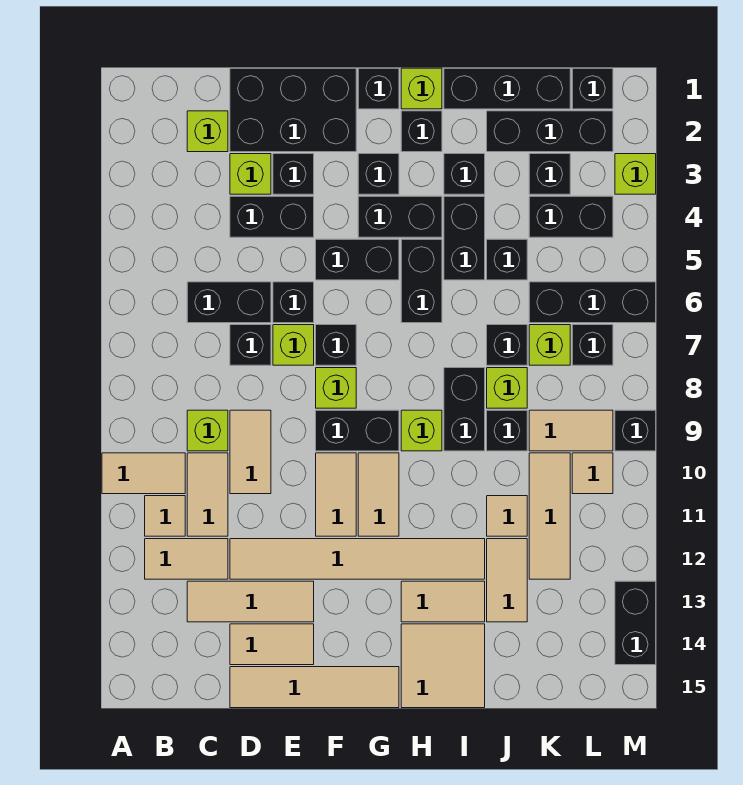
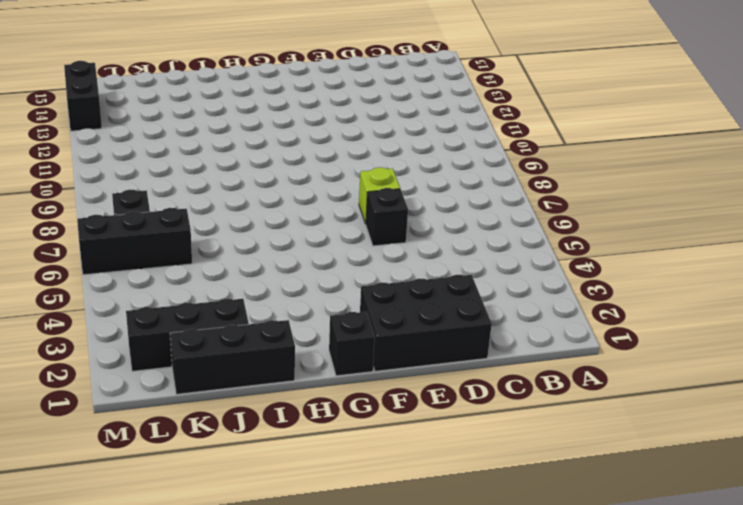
none -> tan 1x2 tile [102,453,185,494]
none -> tan 1x1 tile [145,496,185,536]
none -> tan 1x2 tile [145,539,228,579]
none -> lime 1x1 brick [187,111,228,152]

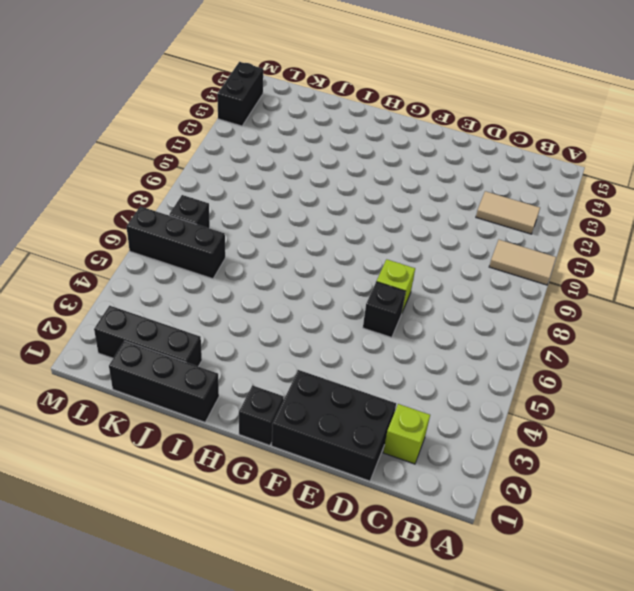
none -> tan 1x1 tile [145,496,185,536]
none -> black 1x2 brick [187,282,271,323]
none -> lime 1x1 brick [187,410,228,451]
none -> tan 1x2 tile [187,453,228,536]

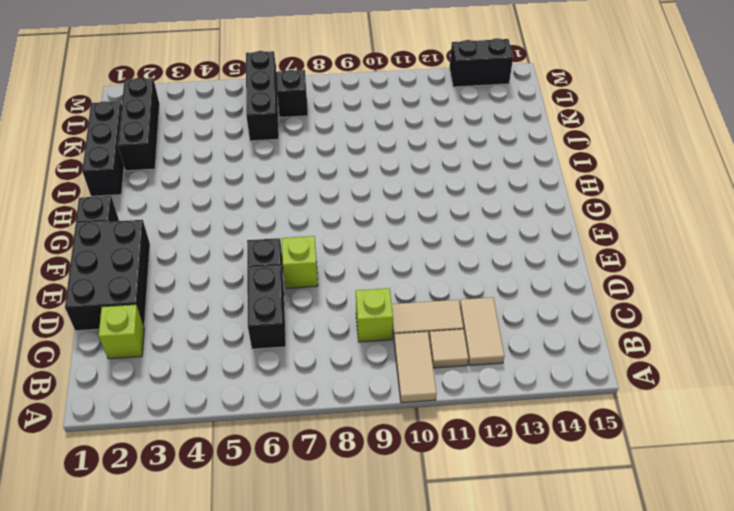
none -> tan 1x3 tile [187,581,314,622]
none -> lime 1x1 brick [230,154,271,194]
none -> black 1x2 brick [230,196,314,237]
none -> black 1x1 brick [230,325,271,365]

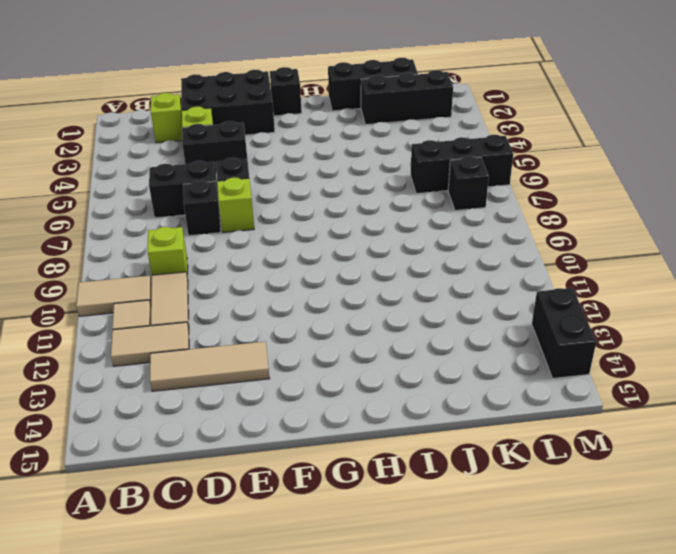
none -> tan 1x2 tile [230,410,271,494]
none -> tan 1x6 tile [230,539,485,579]
none -> tan 1x2 tile [230,624,314,665]
none -> tan 1x4 tile [230,667,399,708]

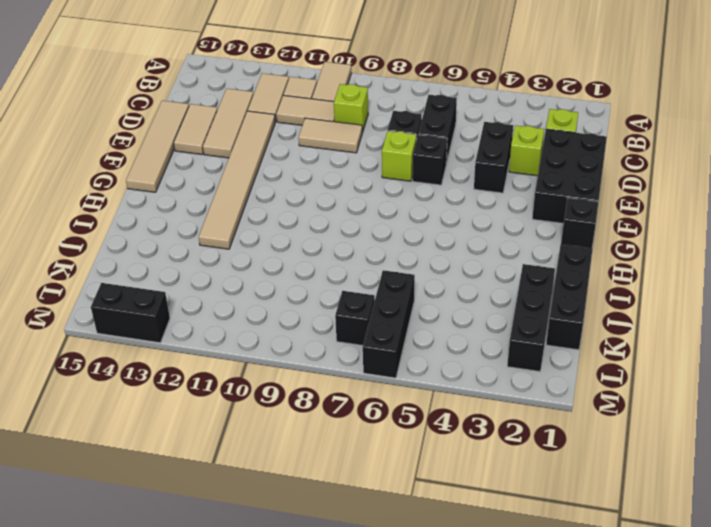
none -> black 1x1 brick [273,154,314,194]
none -> black 1x2 brick [316,239,399,280]
none -> black 1x1 brick [316,325,356,365]
none -> lime 1x1 brick [316,368,356,408]

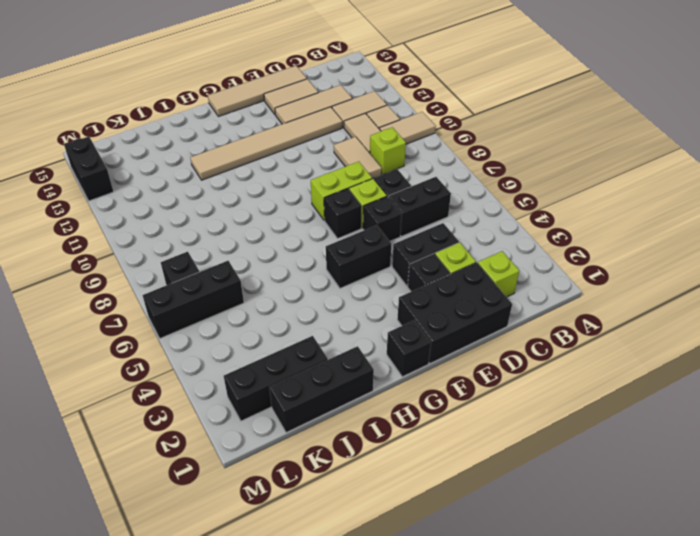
lime 1x2 brick [311,162,372,220] -> lime 1x1 brick [316,368,356,408]
none -> black 1x2 brick [316,410,399,451]
none -> tan 1x2 tile [316,453,356,536]
none -> black 1x1 brick [358,154,399,194]
none -> black 1x2 brick [358,196,442,237]

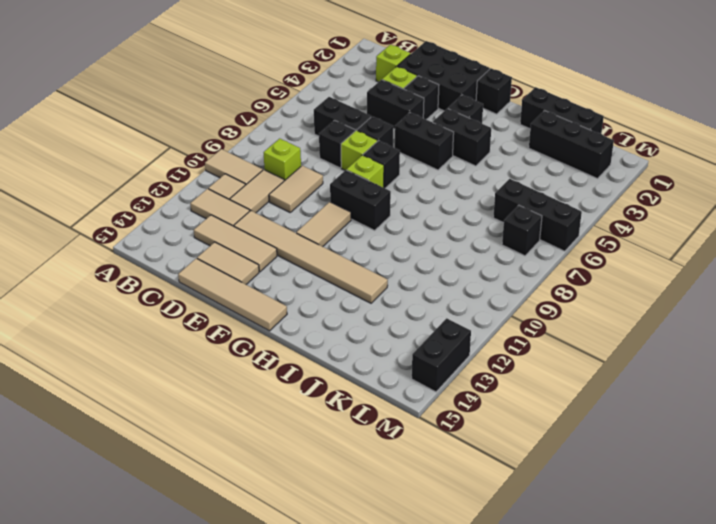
none -> tan 1x2 tile [358,453,399,536]
none -> lime 1x1 brick [401,68,442,109]
none -> black 1x1 brick [401,111,442,152]
none -> black 1x2 brick [401,239,442,323]

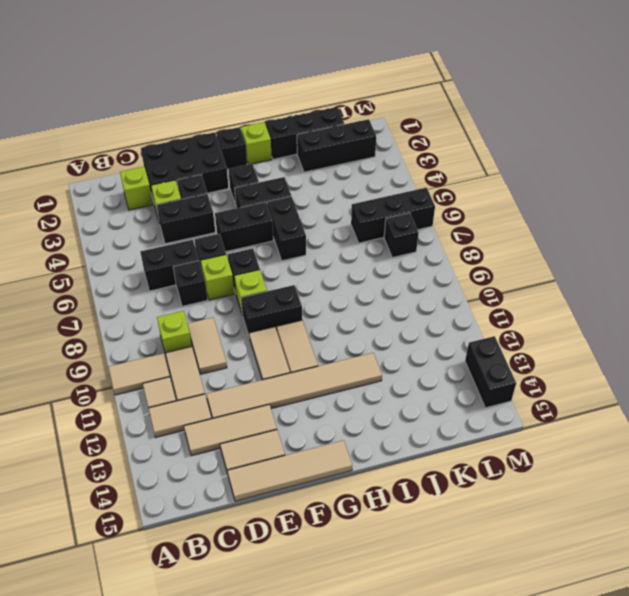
none -> black 1x1 brick [401,111,442,152]
none -> lime 1x1 brick [401,410,442,451]
none -> tan 1x2 tile [401,581,485,622]
none -> tan 2x2 tile [401,624,485,708]

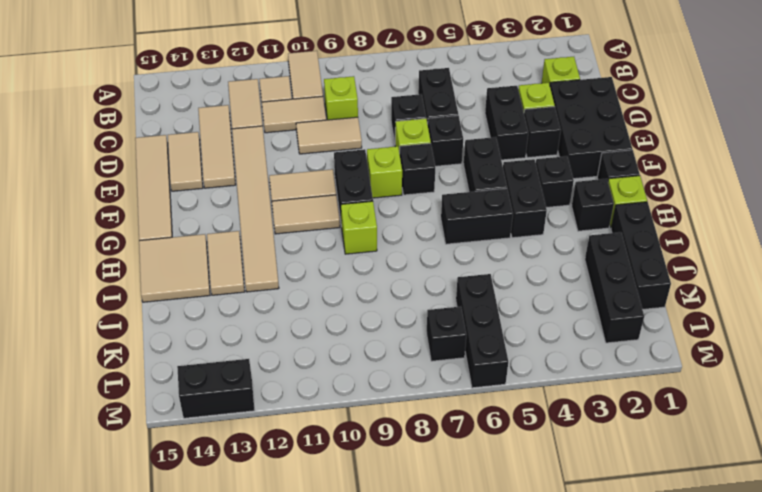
none -> black 1x1 brick [444,154,485,194]
none -> black 1x2 brick [444,196,485,280]
none -> black 1x2 brick [444,368,485,451]
none -> black 1x1 brick [487,239,527,280]

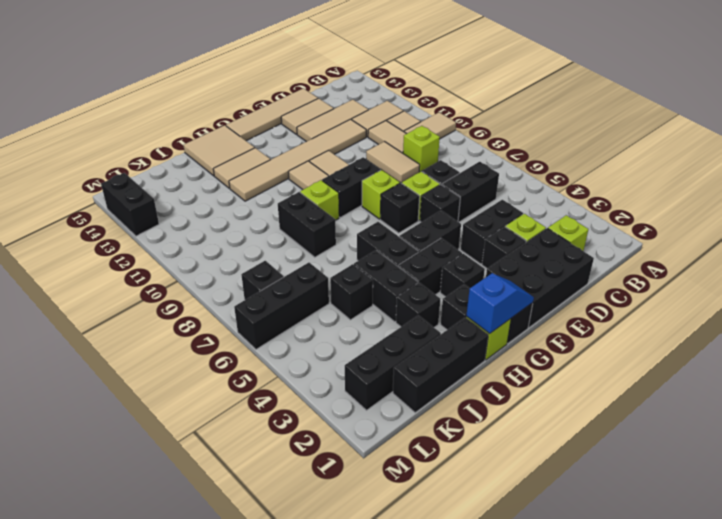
blue 1x2 slope [466,273,534,334] -> none
none -> black 1x1 brick [487,325,527,365]
none -> lime 1x1 brick [487,368,527,408]
none -> black 1x1 brick [487,410,527,451]
none -> tan 1x1 tile [487,496,527,536]

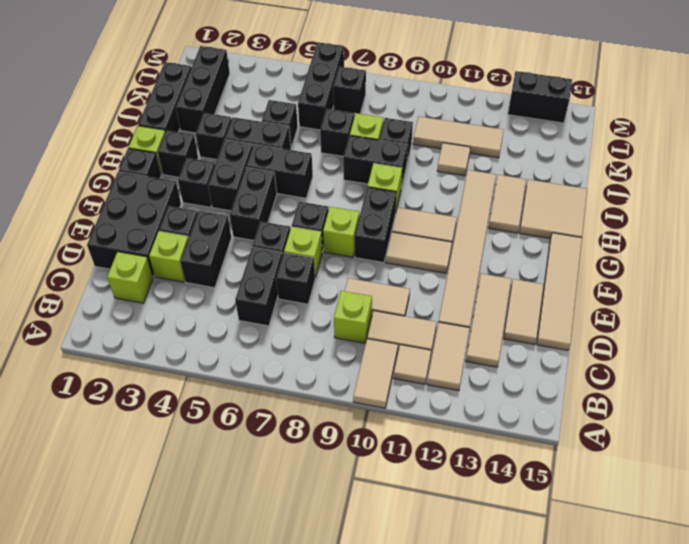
none -> tan 1x2 tile [487,539,527,622]
none -> black 1x1 brick [529,154,570,194]
none -> black 1x2 brick [529,196,613,237]
none -> lime 1x1 brick [529,325,570,365]

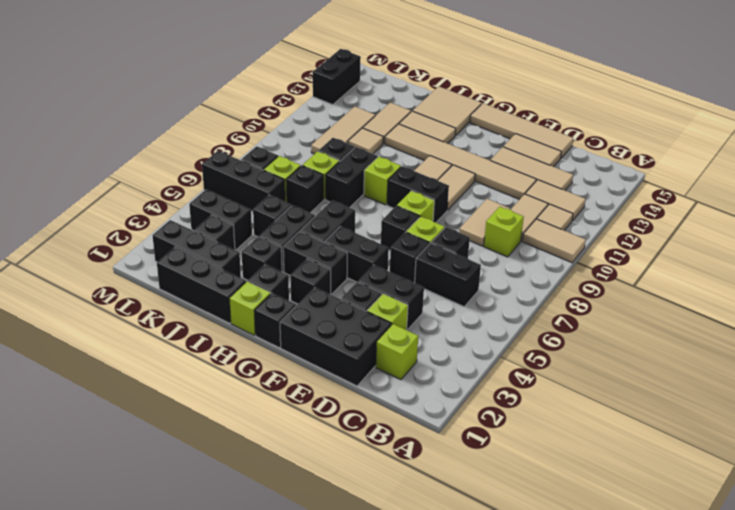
none -> tan 1x2 tile [529,410,613,451]
none -> black 1x1 brick [572,68,613,109]
none -> tan 1x1 tile [572,453,613,494]
none -> lime 1x1 brick [615,154,656,194]

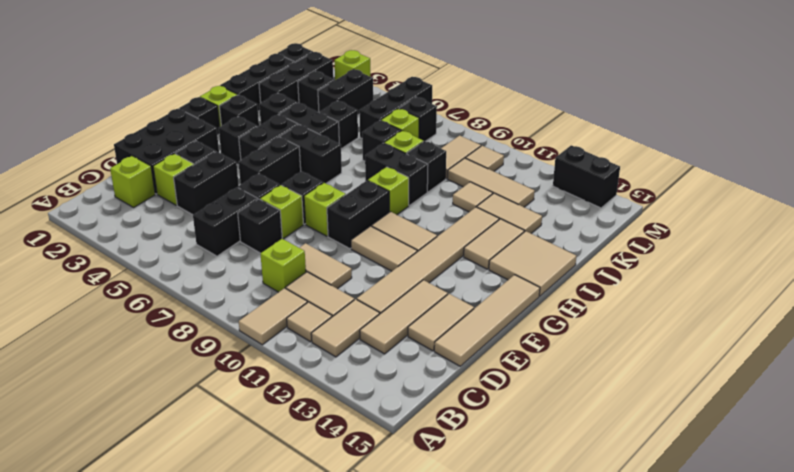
none -> black 1x1 brick [615,410,656,451]

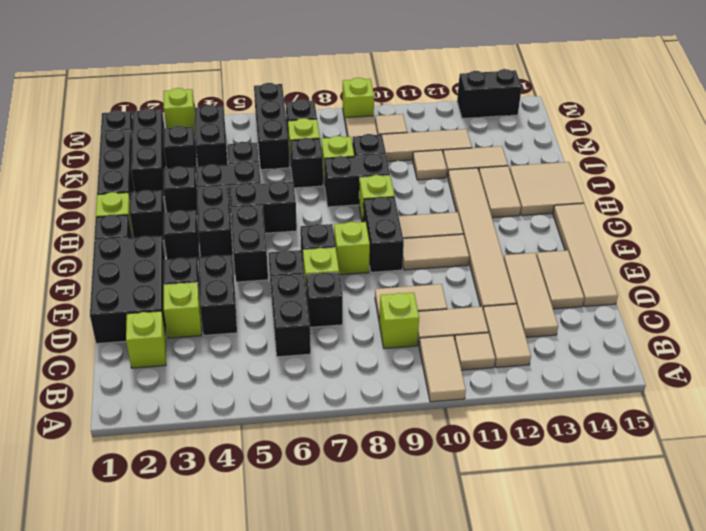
lime 1x1 brick [343,78,374,125] -> black 1x1 brick [615,410,656,451]

